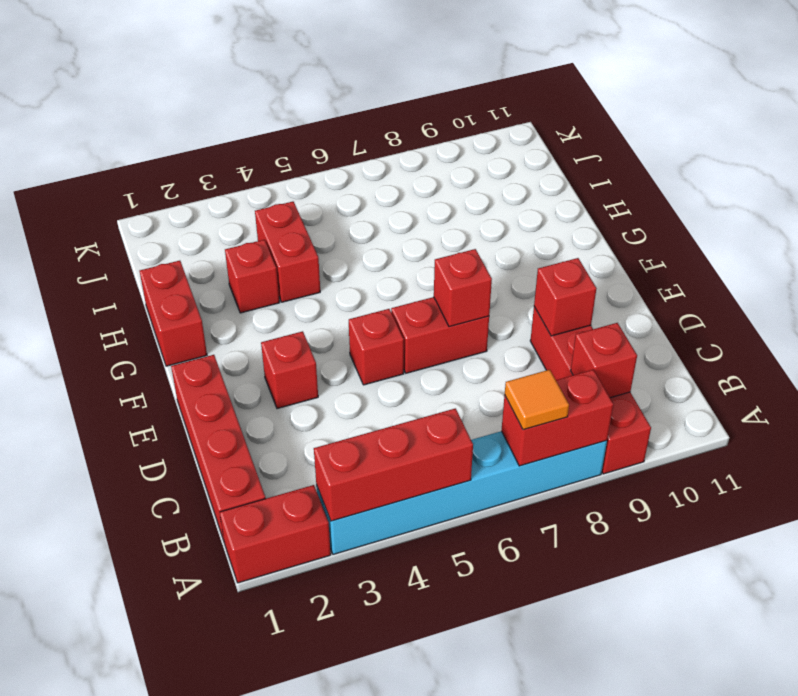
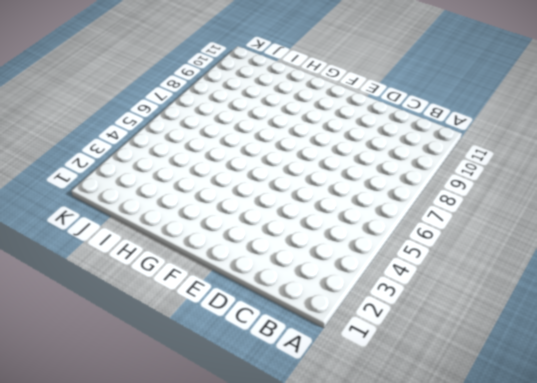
none -> red 1x2 brick [220,485,331,583]
none -> cyan 1x6 brick [316,431,607,554]
none -> red 1x4 brick [530,307,651,474]

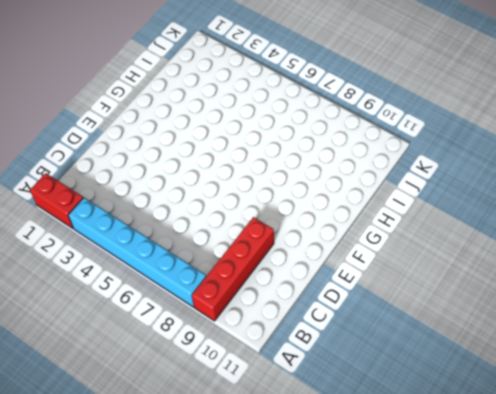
none -> red 1x4 brick [171,355,266,541]
none -> red 1x1 brick [261,331,318,409]
none -> red 1x1 brick [349,309,404,385]

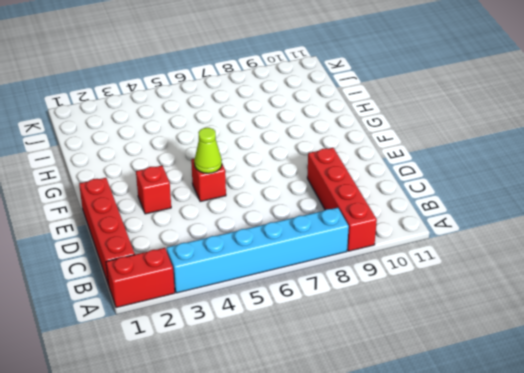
lime 1x1 cone [194,128,222,173] -> none
none -> red 1x2 brick [391,297,489,373]
none -> red 1x2 brick [140,261,207,366]
none -> red 1x1 brick [225,240,280,313]

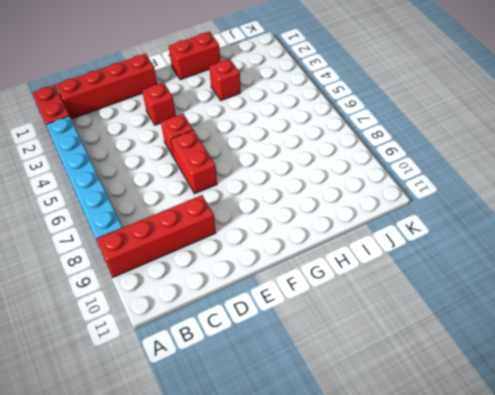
none -> red 1x2 brick [255,202,320,302]
none -> red 1x3 brick [314,408,473,521]
none -> red 1x2 brick [501,370,613,466]

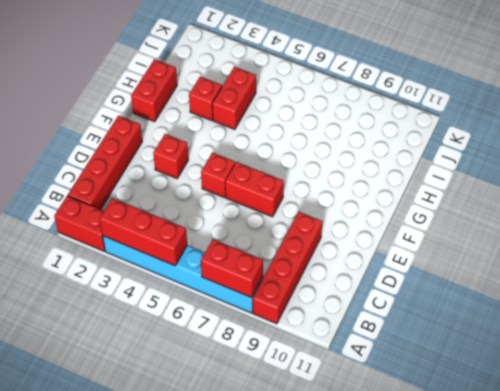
none -> red 1x1 brick [571,323,637,398]
none -> red 1x1 brick [534,258,597,336]
none -> red 1x1 brick [434,249,492,327]

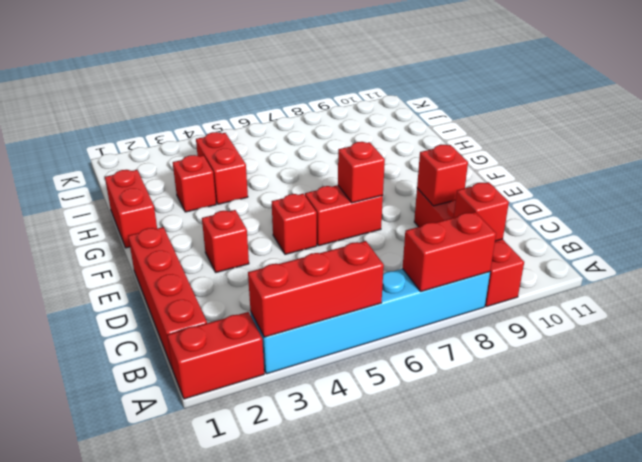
none -> orange 1x1 tile [505,370,569,430]

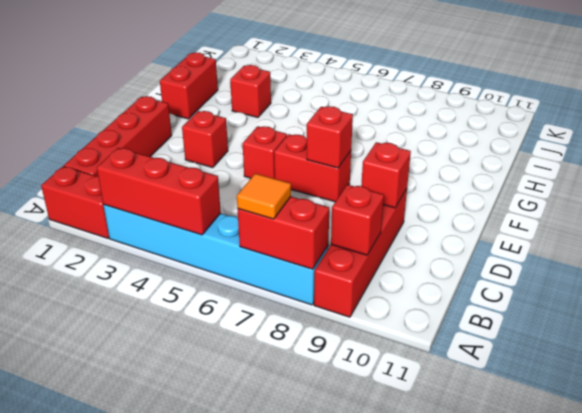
none -> red 1x2 brick [255,202,320,302]

